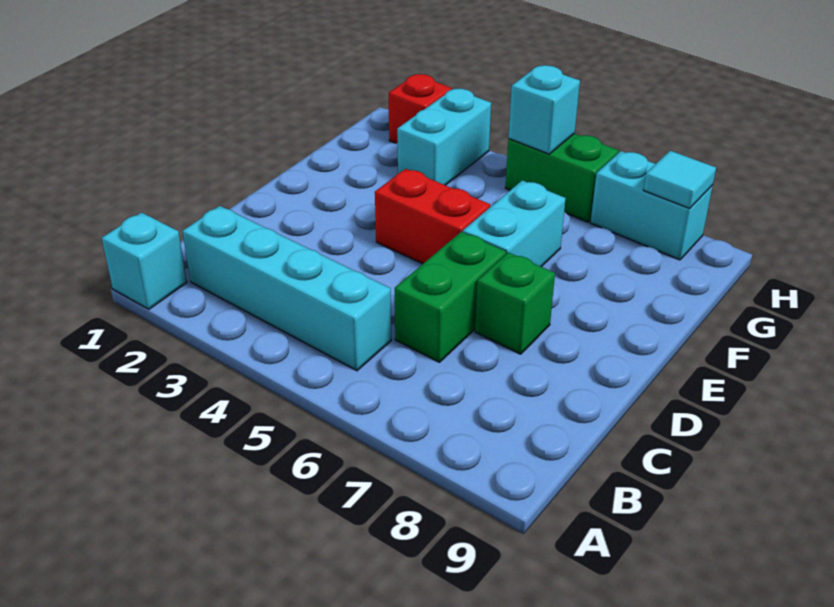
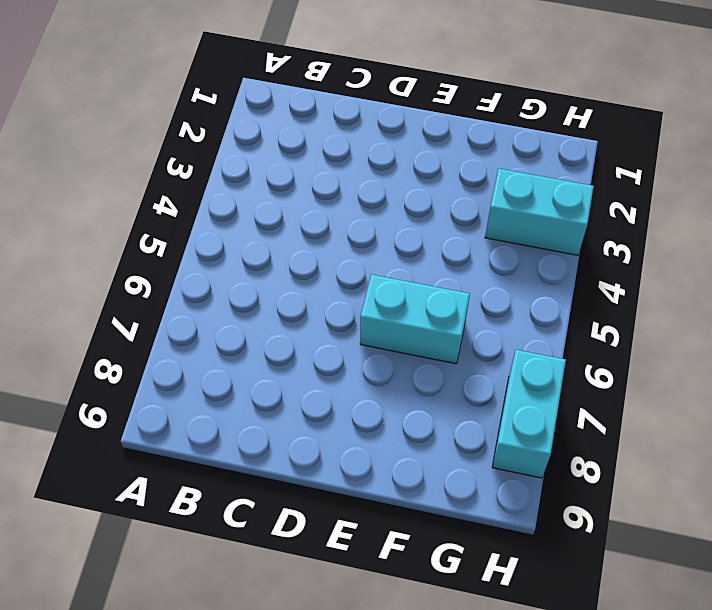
none -> cyan 1x1 brick [102,212,187,309]
none -> cyan 1x4 brick [182,206,391,371]
none -> green 1x2 brick [395,232,506,362]

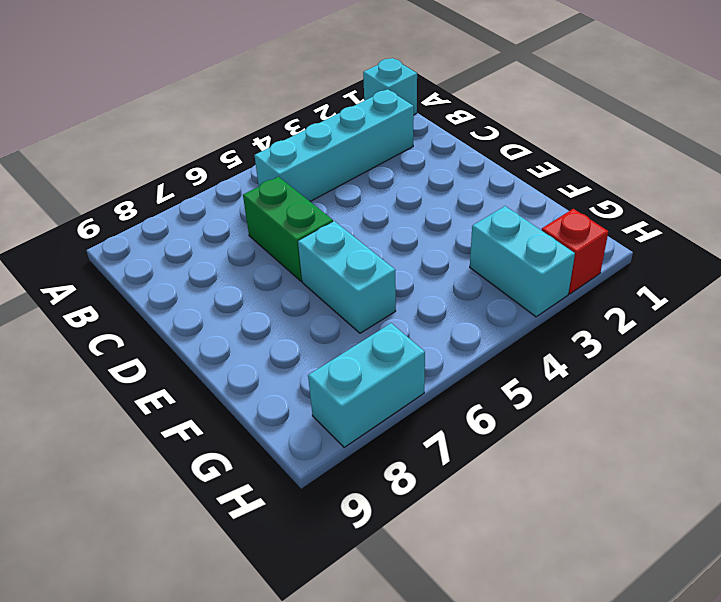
none -> green 1x1 brick [475,252,555,354]
none -> red 1x2 brick [375,169,490,264]
none -> green 1x2 brick [505,134,619,222]

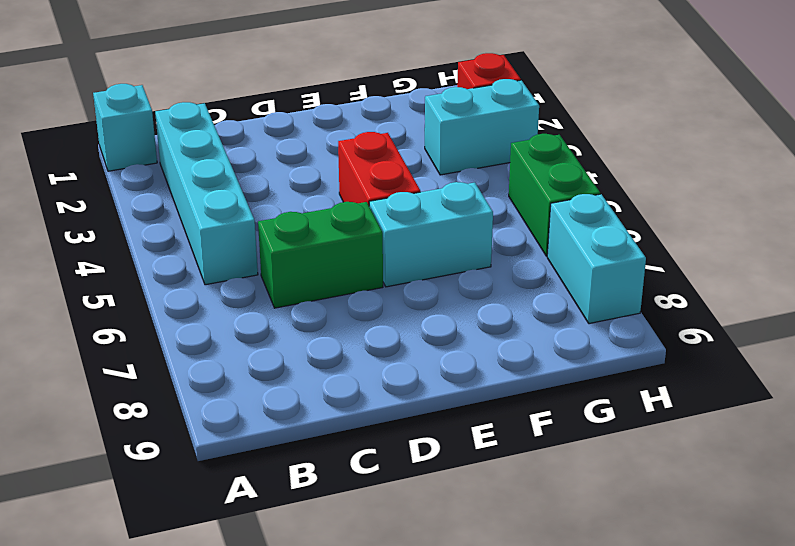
none -> green 1x1 brick [475,252,555,354]
none -> cyan 1x1 brick [508,65,580,154]
none -> cyan 1x1 tile [644,151,716,208]

